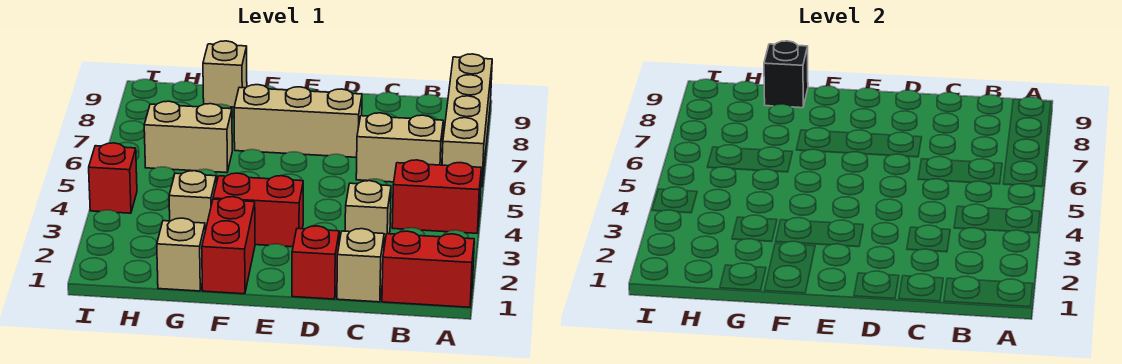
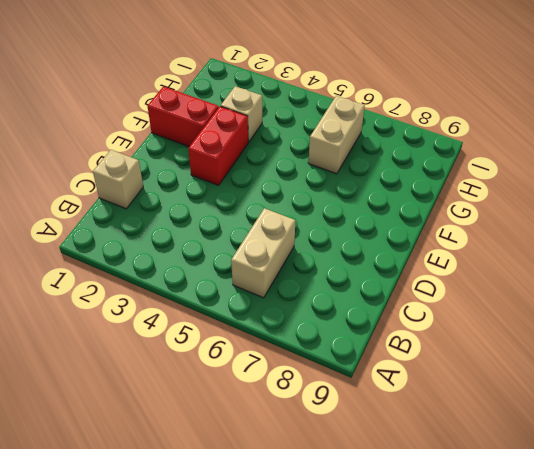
none -> red 1x2 brick [382,231,474,307]
none -> red 1x2 brick [392,160,481,233]
none -> tan 1x4 brick [442,54,492,187]

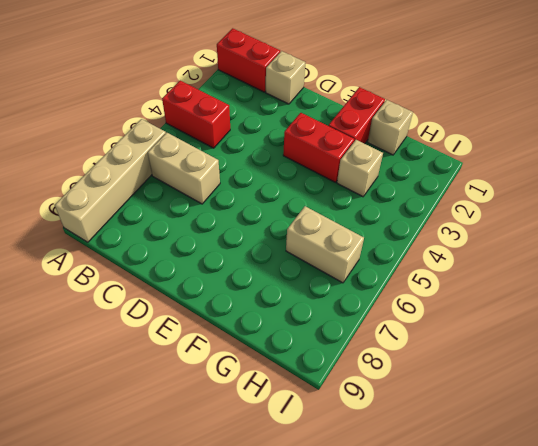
none -> tan 1x1 brick [345,181,391,247]
none -> red 1x1 brick [292,226,339,299]
none -> tan 1x3 brick [234,85,362,157]

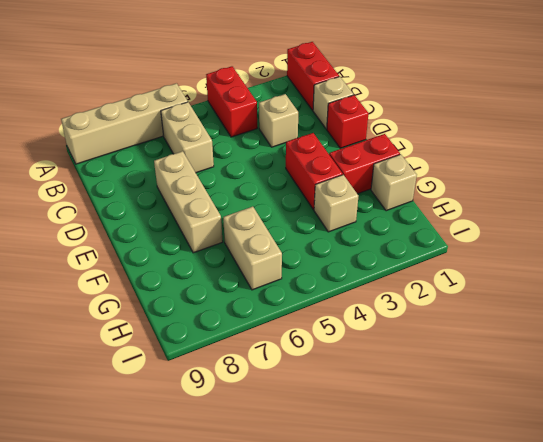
none -> tan 1x1 brick [203,41,247,107]
none -> red 1x1 brick [89,143,137,213]
none -> black 1x1 brick [764,41,808,108]

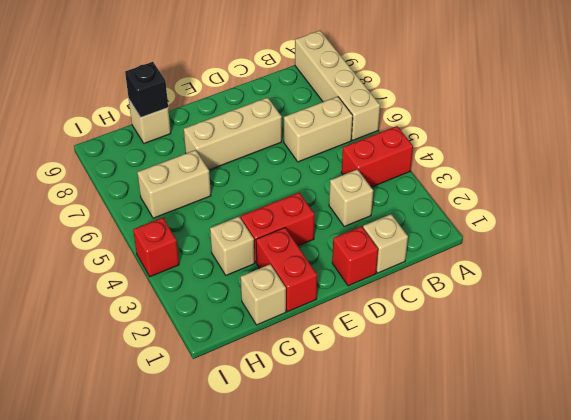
none -> red 1x2 brick [382,231,474,307]

